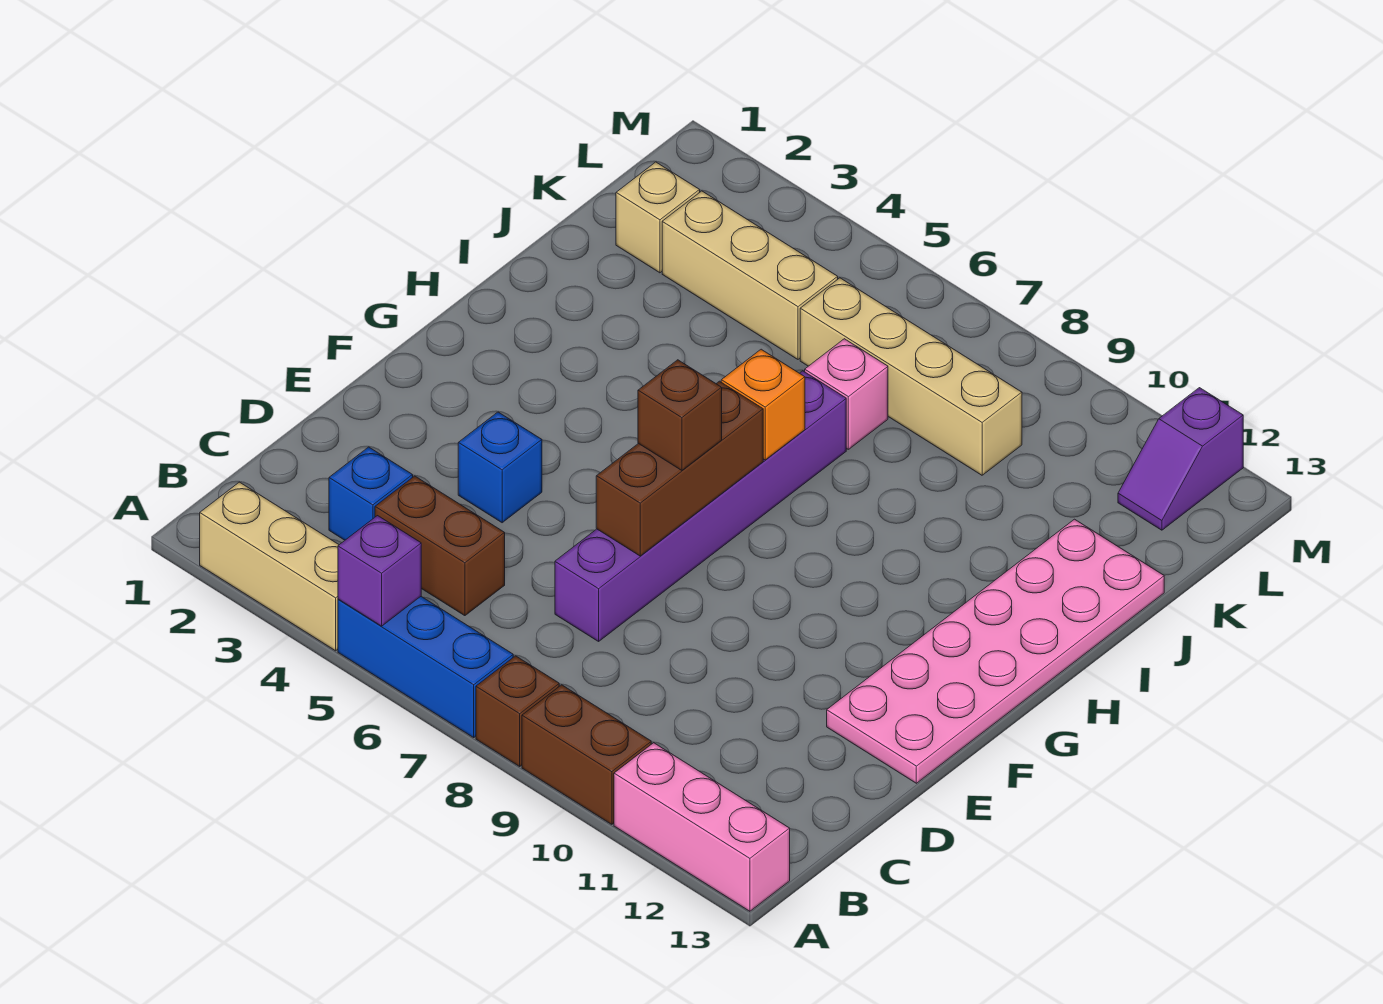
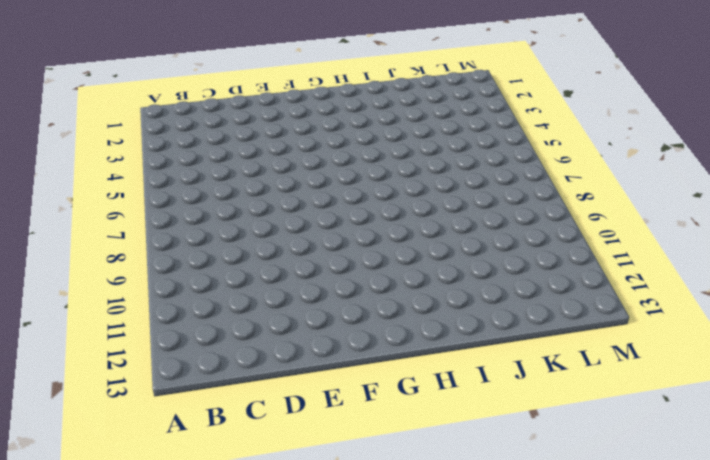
none -> tan 1x3 brick [200,482,339,651]
none -> blue 1x3 brick [338,597,513,737]
none -> brown 1x1 brick [476,656,559,766]

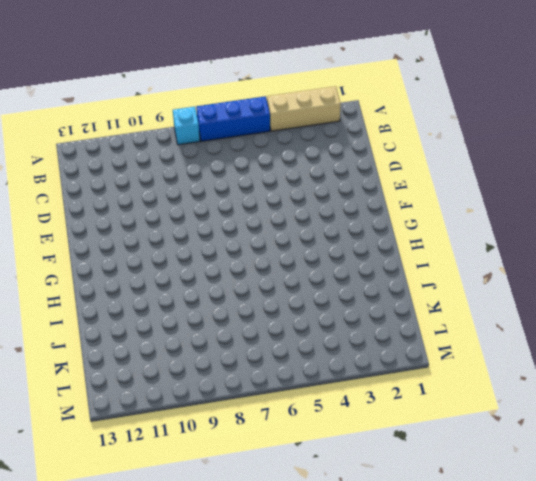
cyan 1x1 brick [173,107,200,145] -> brown 1x1 brick [476,656,559,766]
none -> brown 1x2 brick [522,685,651,824]
none -> pink 1x3 brick [614,743,790,911]
none -> blue 1x1 brick [329,447,413,540]

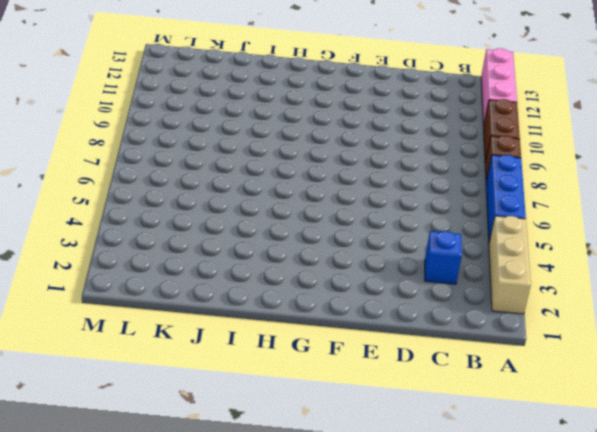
none -> brown 1x2 brick [375,476,505,616]
none -> purple 1x6 brick [555,371,846,641]
none -> blue 1x1 brick [458,412,542,523]

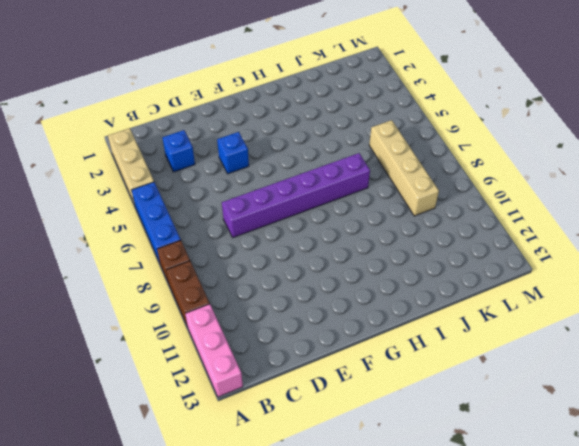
none -> brown 1x2 brick [375,476,505,616]
none -> pink 2x6 plate [827,519,1164,783]
none -> pink 1x1 brick [805,339,888,449]

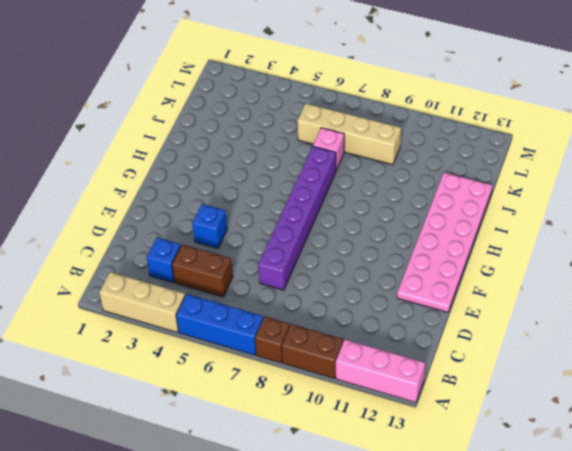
none -> tan 1x1 brick [616,162,700,273]
none -> tan 1x3 brick [662,191,838,359]
none -> purple 1x2 slope [1118,388,1243,530]

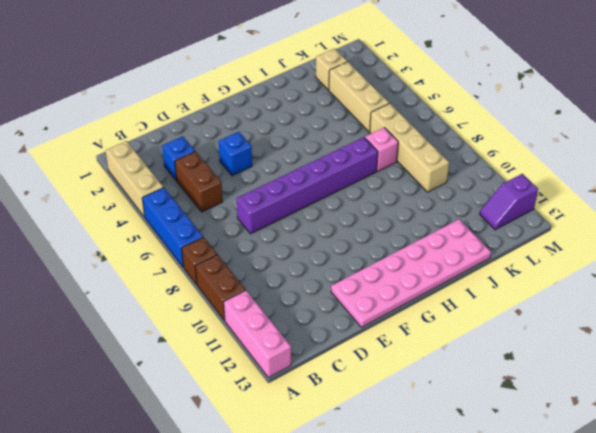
none -> purple 1x1 brick [338,516,421,626]
none -> brown 1x3 brick [596,381,763,556]
none -> orange 1x1 brick [721,349,805,460]

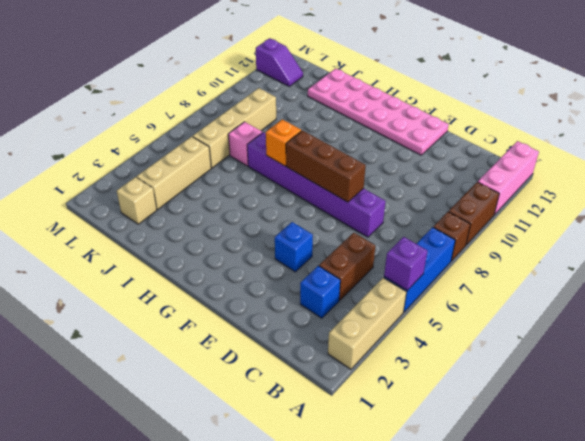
none -> brown 1x1 brick [638,360,722,470]

